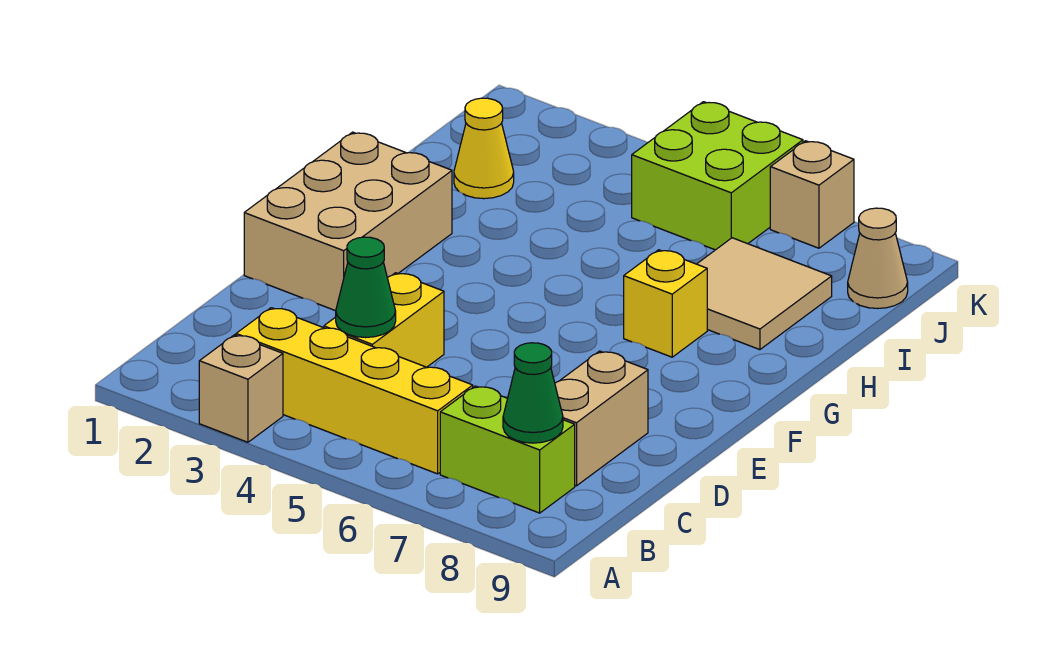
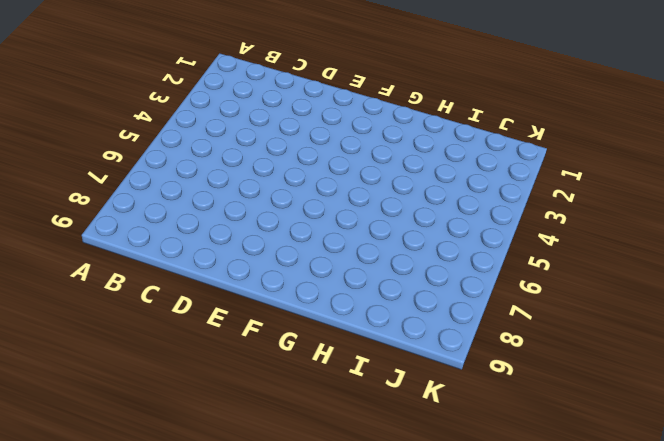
none -> tan 1x1 brick [199,335,283,442]
none -> yellow 1x4 brick [236,308,473,474]
none -> lime 1x2 brick [440,386,575,513]

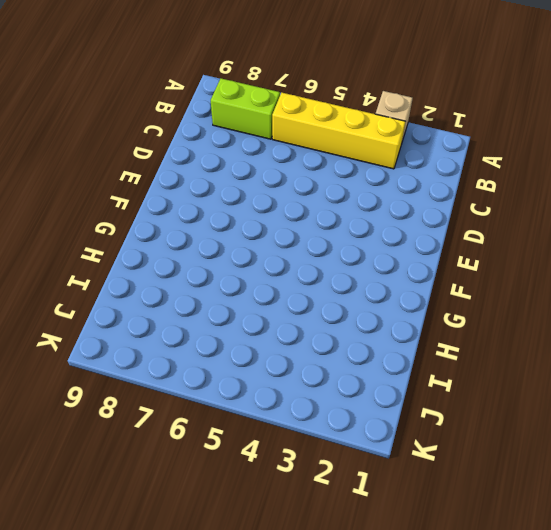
none -> yellow 1x2 brick [324,273,444,367]
none -> tan 1x2 brick [555,351,648,486]
none -> tan 2x3 brick [244,132,452,311]

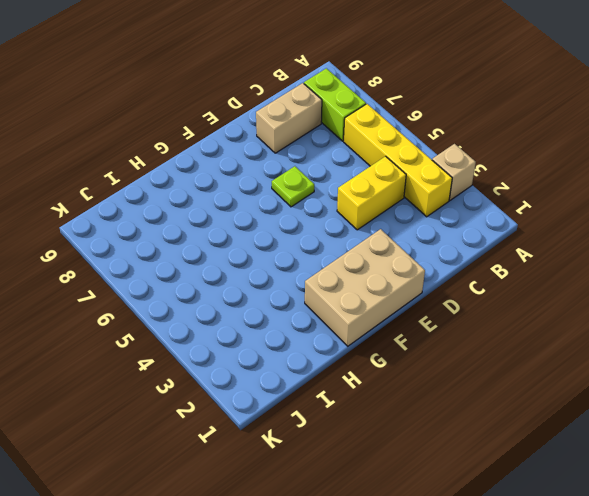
lime 1x1 plate [272,166,314,207] -> none
none -> yellow 1x1 brick [624,250,707,357]
none -> tan 2x2 tile [697,238,832,350]
none -> yellow 1x1 cone [454,98,514,199]

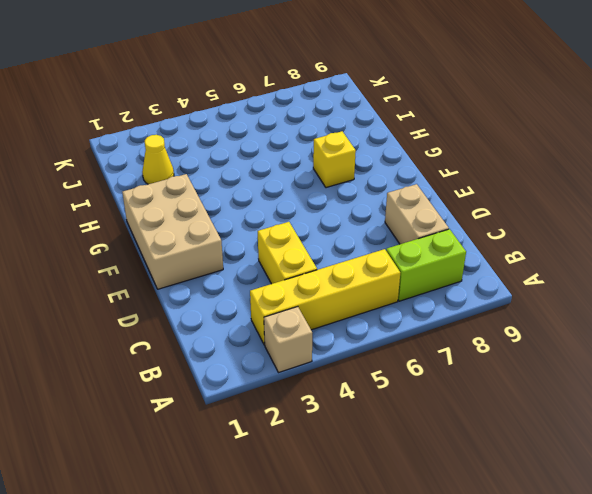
none -> tan 2x2 tile [697,238,832,350]
none -> lime 2x2 brick [632,102,803,250]
none -> tan 1x1 cone [848,208,908,309]

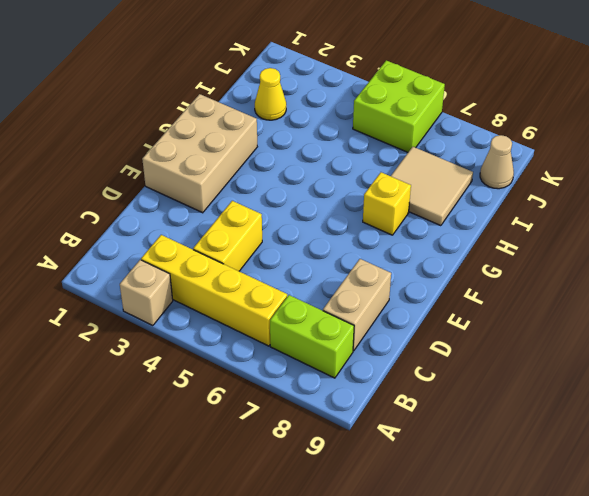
none -> tan 1x1 brick [770,141,854,248]
none -> green 1x1 cone [503,343,563,443]
none -> green 1x1 cone [336,237,396,338]

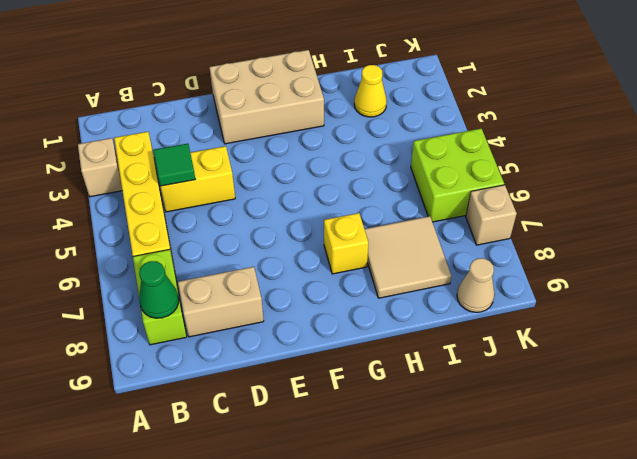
green 1x1 tile [153,144,195,186] -> green 1x1 cone [336,237,396,338]

